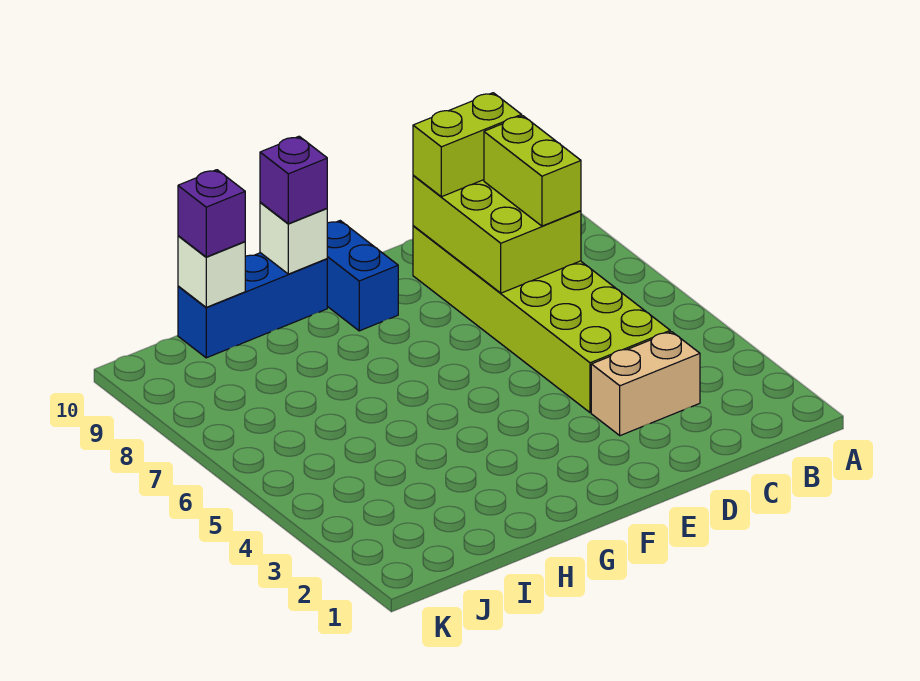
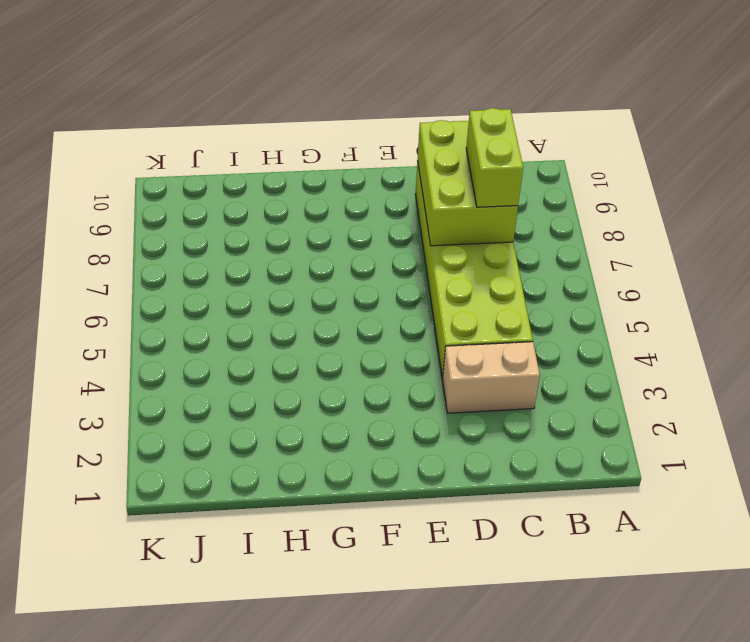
none -> blue 1x2 brick [327,221,398,331]
none -> blue 1x3 brick [178,253,327,358]

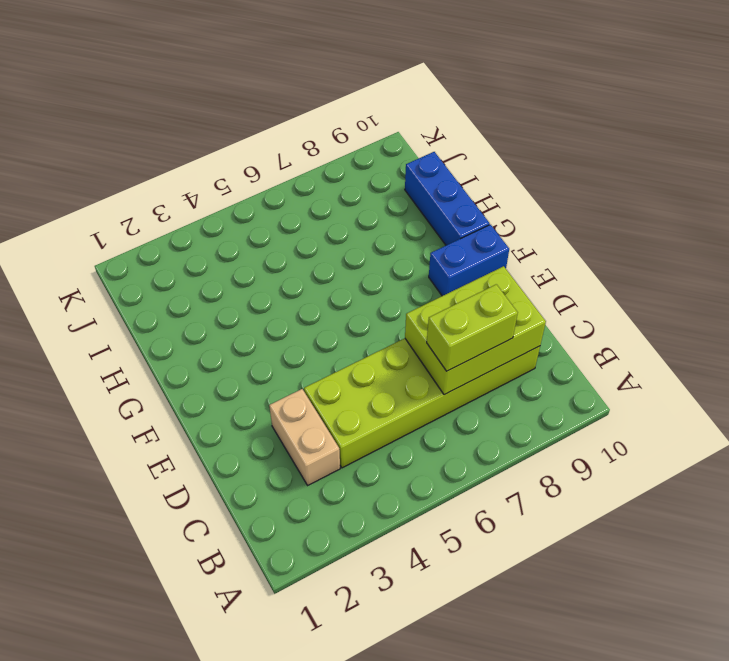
none -> white 1x1 brick [260,202,327,274]
none -> white 1x1 brick [178,236,245,307]

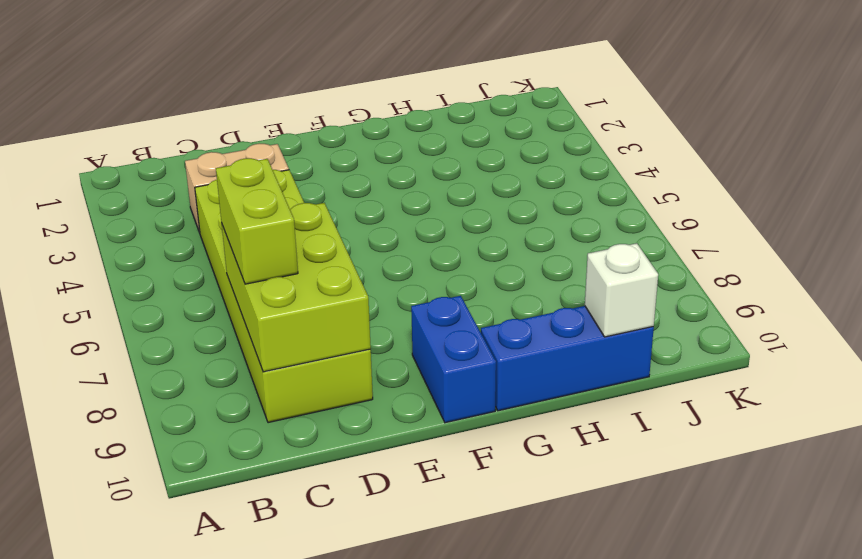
none -> white 1x1 brick [260,202,327,274]
none -> lime 1x2 brick [413,93,522,197]

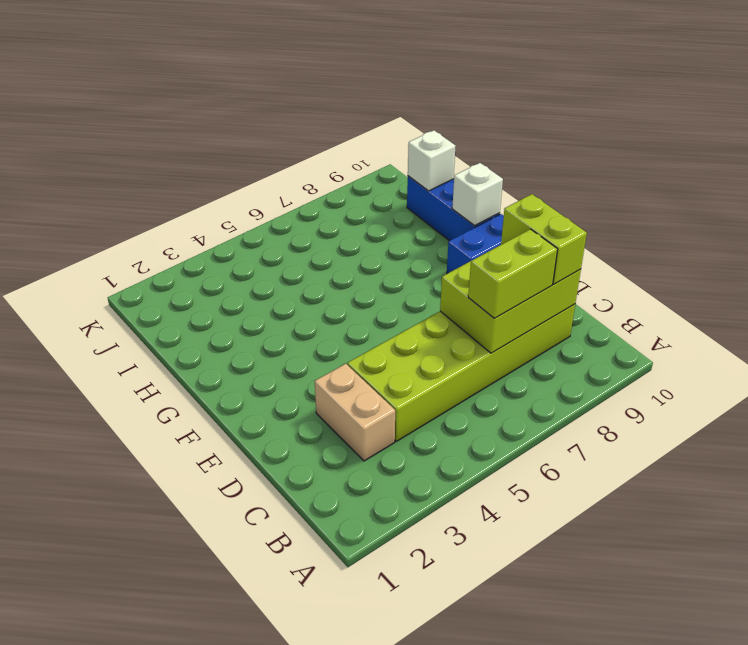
none -> purple 1x1 brick [260,136,327,224]
none -> purple 1x1 brick [178,170,245,257]

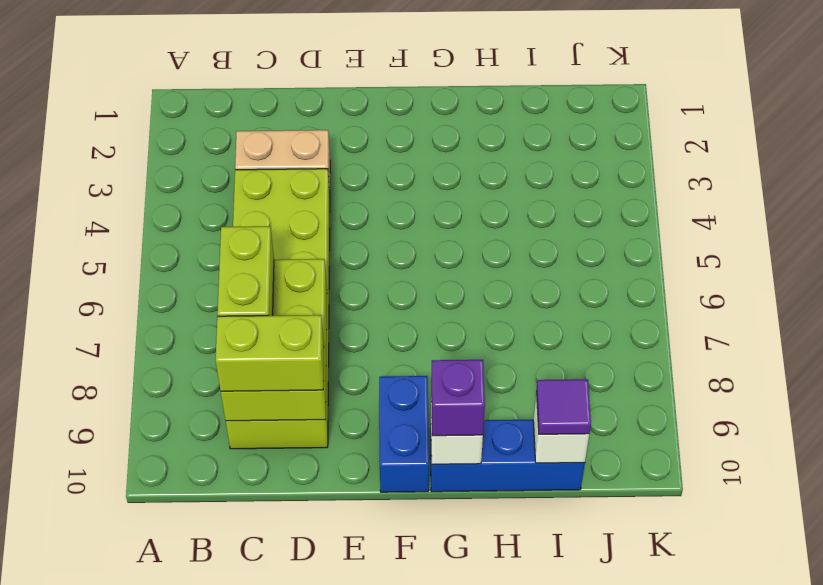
purple 1x1 tile [537,379,591,434] -> purple 1x1 brick [178,170,245,257]

